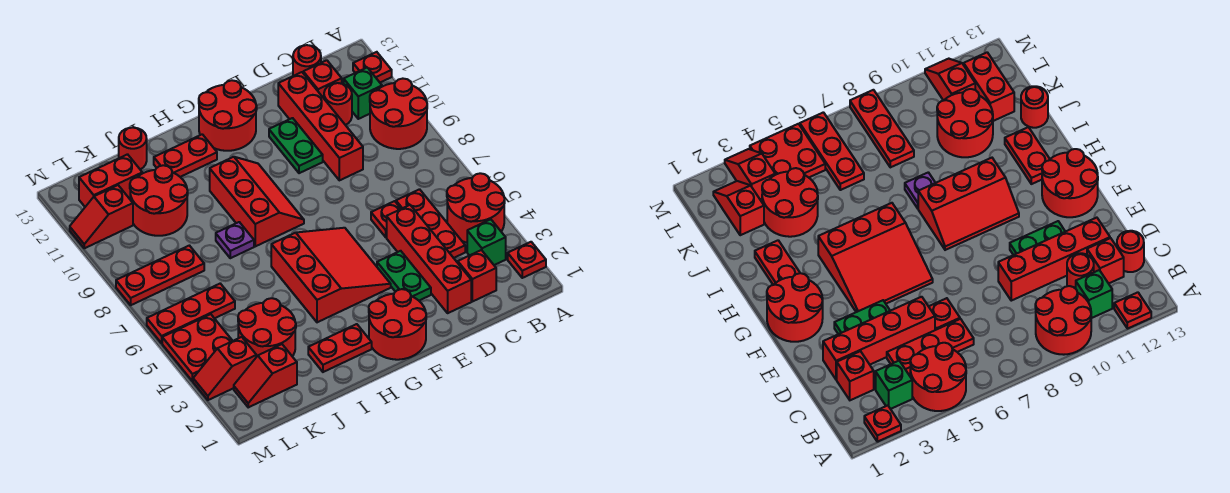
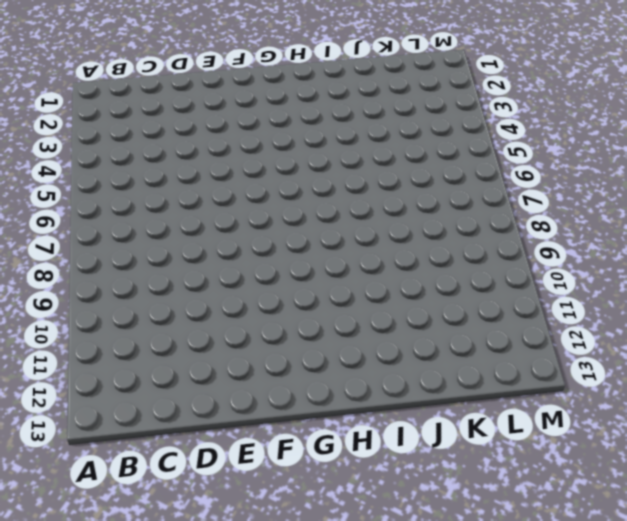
none -> red 1x1 plate [508,242,546,278]
none -> red 2x2 round brick [447,173,505,243]
none -> red 2x2 round brick [370,79,427,149]
none -> red 1x1 plate [353,52,392,82]

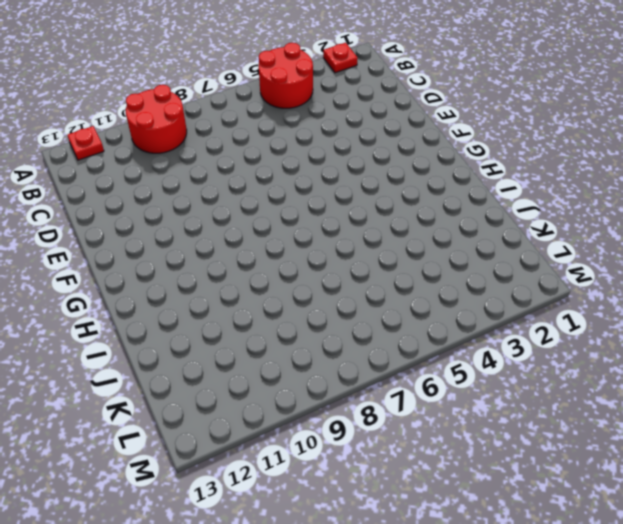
none -> green 1x1 brick [467,219,506,265]
none -> green 1x1 brick [344,68,382,119]
none -> red 1x1 brick [458,250,496,302]
none -> red 1x3 plate [396,189,465,258]

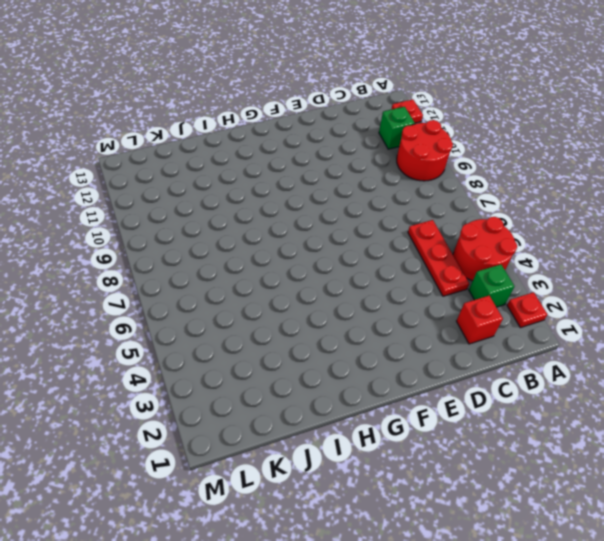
none -> red 1x1 round brick [324,83,352,125]
none -> red 1x1 brick [303,60,342,98]
none -> red 1x1 round brick [293,45,321,76]
none -> red 1x4 brick [387,205,471,313]

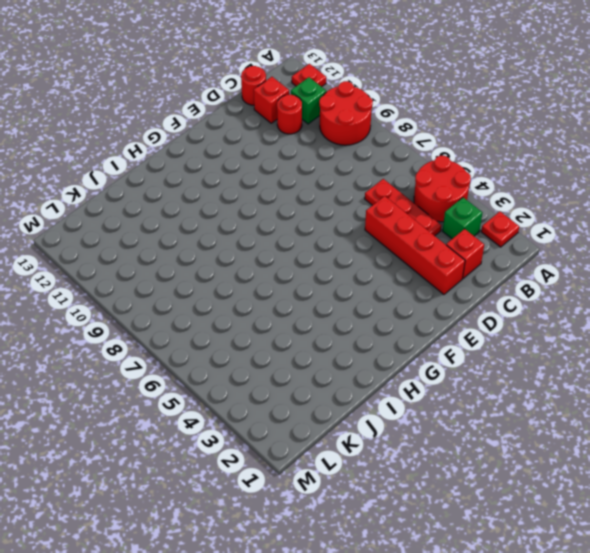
none -> red 1x1 plate [371,201,401,237]
none -> red 1x4 brick [278,72,363,180]
none -> green 1x2 plate [377,251,431,300]
none -> green 1x2 plate [269,118,323,173]

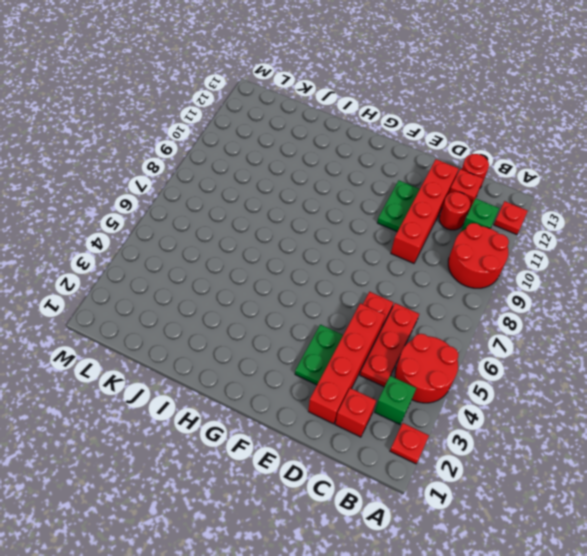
none -> red 2x2 round brick [369,289,426,360]
none -> red 3x3 slope [271,228,391,322]
none -> red 2x2 round brick [199,80,257,151]
none -> red 2x3 slope [210,157,304,246]

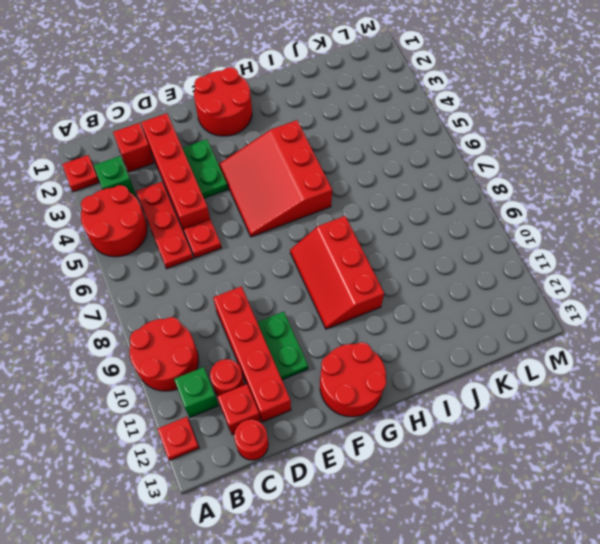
none -> red 1x2 plate [308,324,372,372]
none -> red 1x2 plate [154,134,217,177]
none -> purple 1x1 plate [216,222,254,258]
none -> red 2x2 round brick [238,298,296,357]

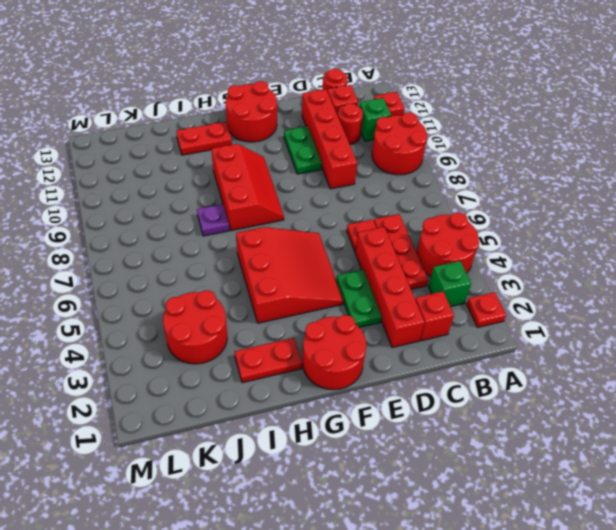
none -> red 2x2 round brick [130,165,188,236]
none -> red 1x1 round brick [119,127,147,169]
none -> red 1x2 slope [234,344,297,407]
none -> red 1x3 plate [147,284,235,343]

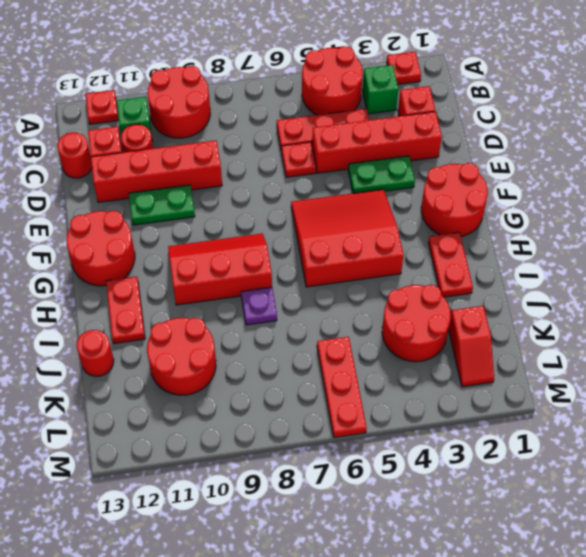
none -> red 1x3 plate [116,246,204,305]
none -> red 1x2 brick [79,154,142,207]
none -> red 1x2 slope [193,337,256,400]
none -> red 2x2 plate [162,314,232,381]

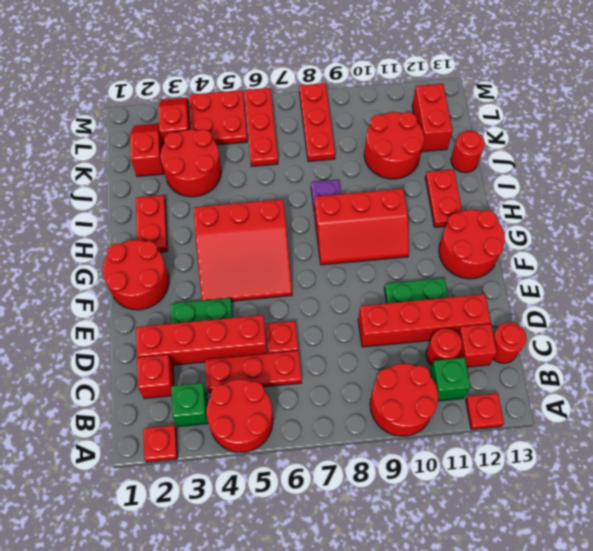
none -> red 1x2 slope [70,185,133,248]

